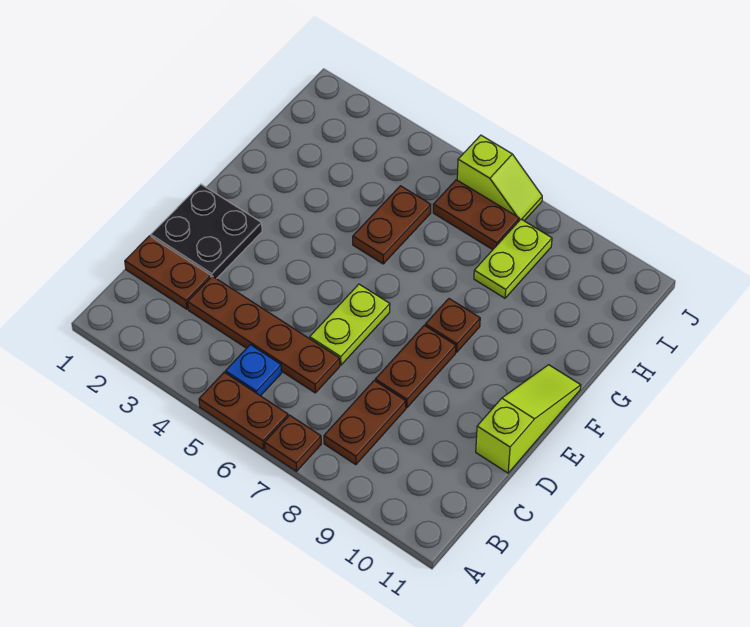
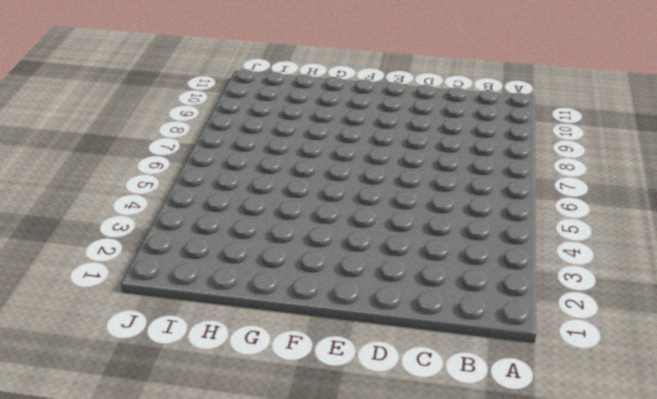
none -> brown 1x2 plate [199,372,288,449]
none -> brown 1x1 plate [265,415,321,471]
none -> blue 1x1 plate [225,345,282,396]

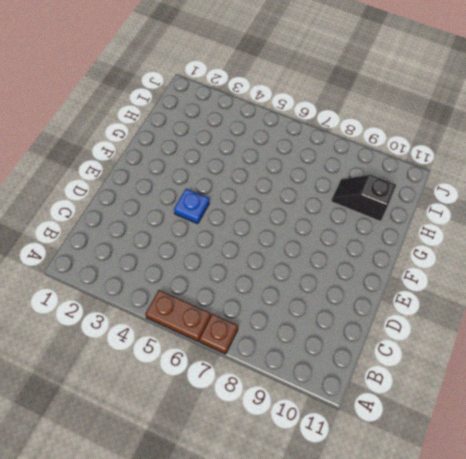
blue 1x1 plate [174,189,209,224] -> blue 1x1 plate moved to [225,345,282,396]
black 1x2 slope [331,175,396,222] -> none
none -> brown 1x2 plate [324,381,406,465]
none -> brown 1x2 plate [125,236,211,309]
none -> brown 1x4 plate [188,276,340,393]

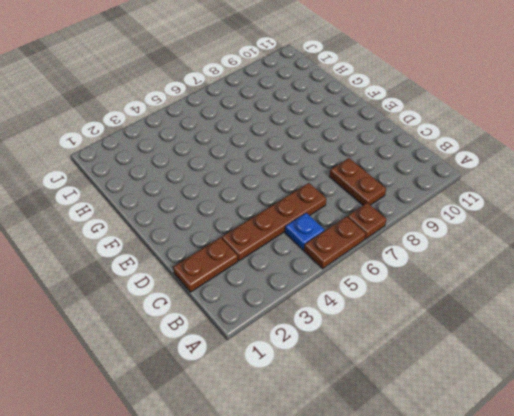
none -> black 2x2 plate [151,184,262,279]
none -> lime 1x2 plate [310,284,390,365]
none -> brown 1x2 plate [375,325,456,408]

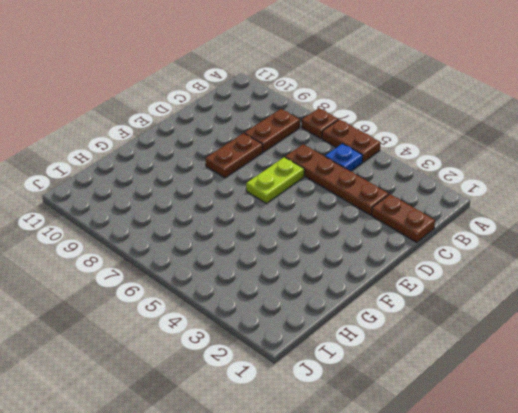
none -> black 2x2 plate [151,184,262,279]
none -> lime 1x3 slope [476,365,581,473]
none -> brown 1x1 plate [425,299,480,352]

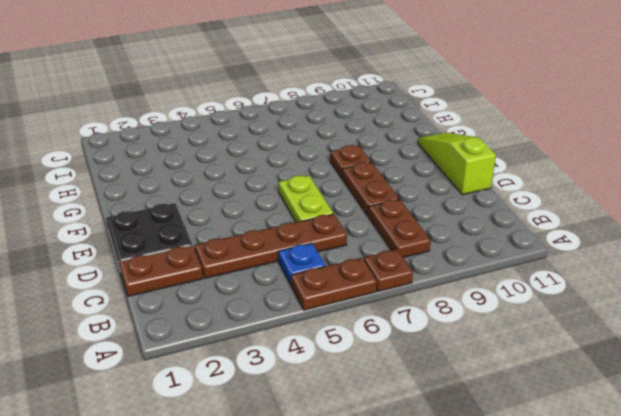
none -> brown 1x2 plate [353,186,431,264]
none -> lime 1x2 plate [474,219,552,298]
none -> brown 1x2 plate [433,180,519,250]

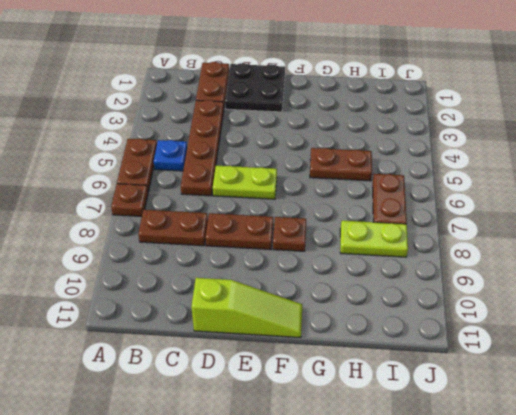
none -> lime 1x2 slope [457,135,542,221]

